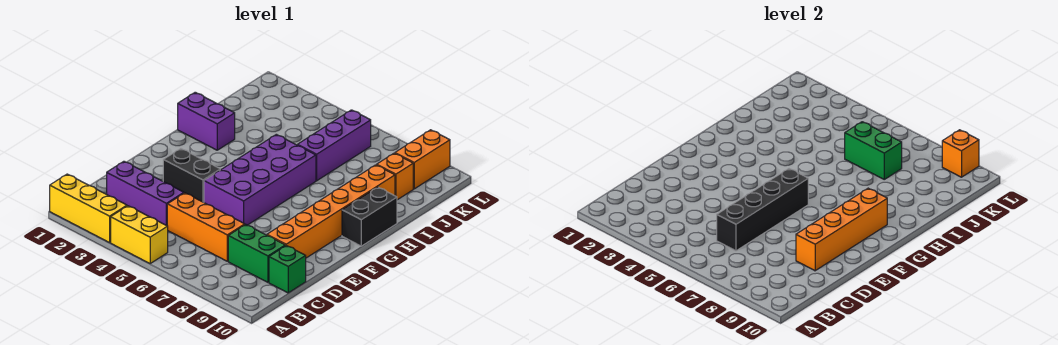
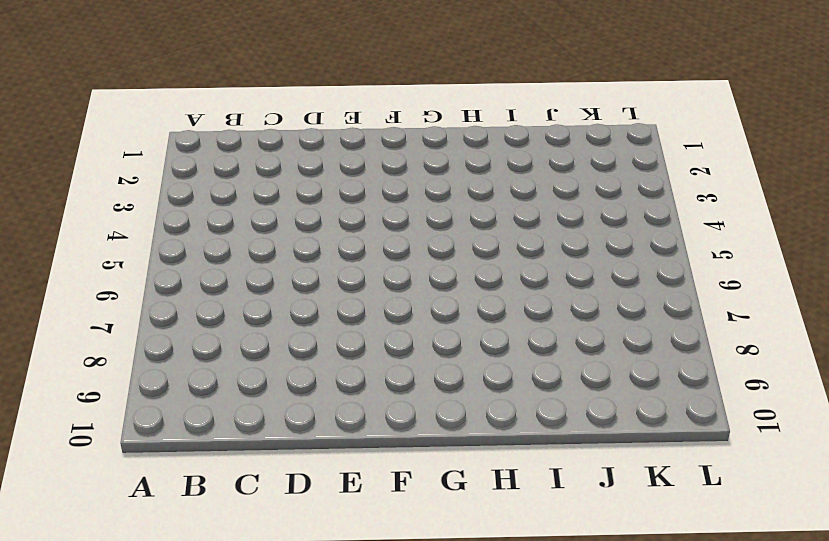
none -> yellow 1x3 brick [50,174,127,243]
none -> yellow 1x2 brick [111,206,168,263]
none -> purple 1x3 brick [107,161,184,226]

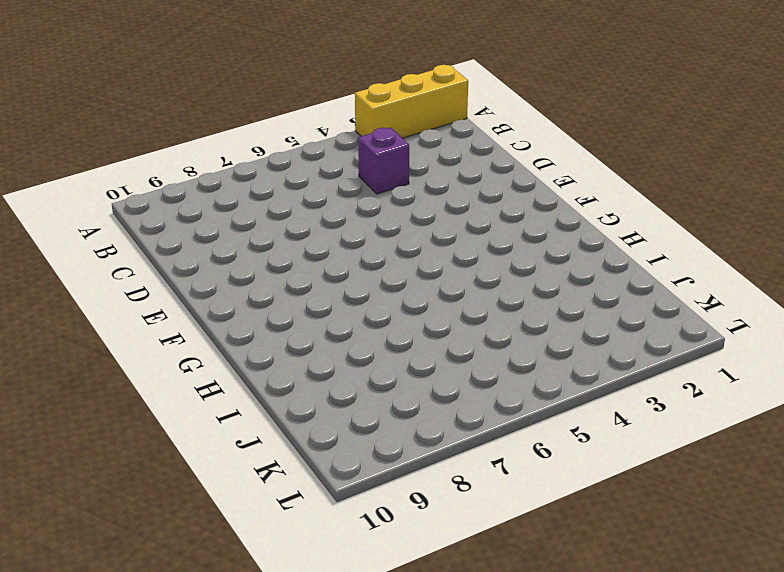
purple 1x1 brick [358,128,409,194] -> purple 1x3 brick [107,161,184,226]
none -> yellow 1x2 brick [111,206,168,263]
none -> orange 1x3 brick [167,193,245,261]
none -> green 1x2 brick [228,224,285,282]

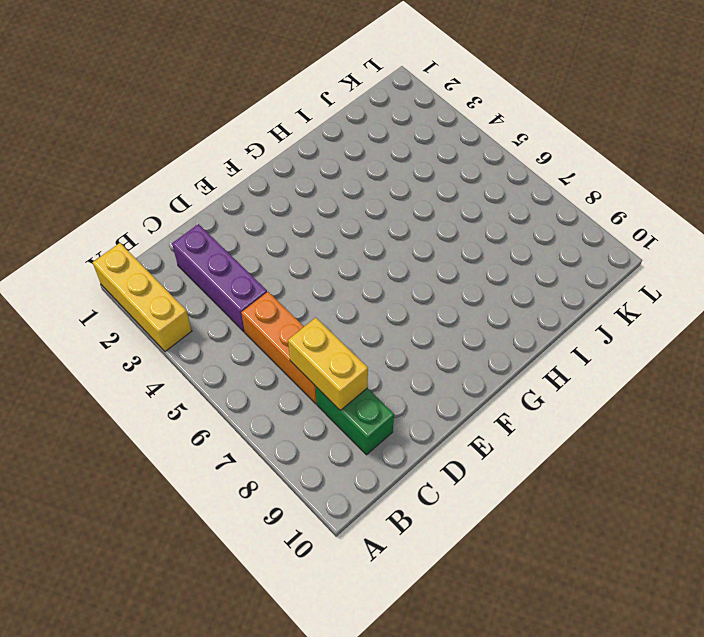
yellow 1x2 brick [288,318,368,410] -> yellow 1x2 brick moved to [111,206,168,263]
none -> green 1x1 brick [269,246,306,293]
none -> orange 1x6 brick [267,165,395,258]
none -> black 1x2 brick [163,149,220,202]

